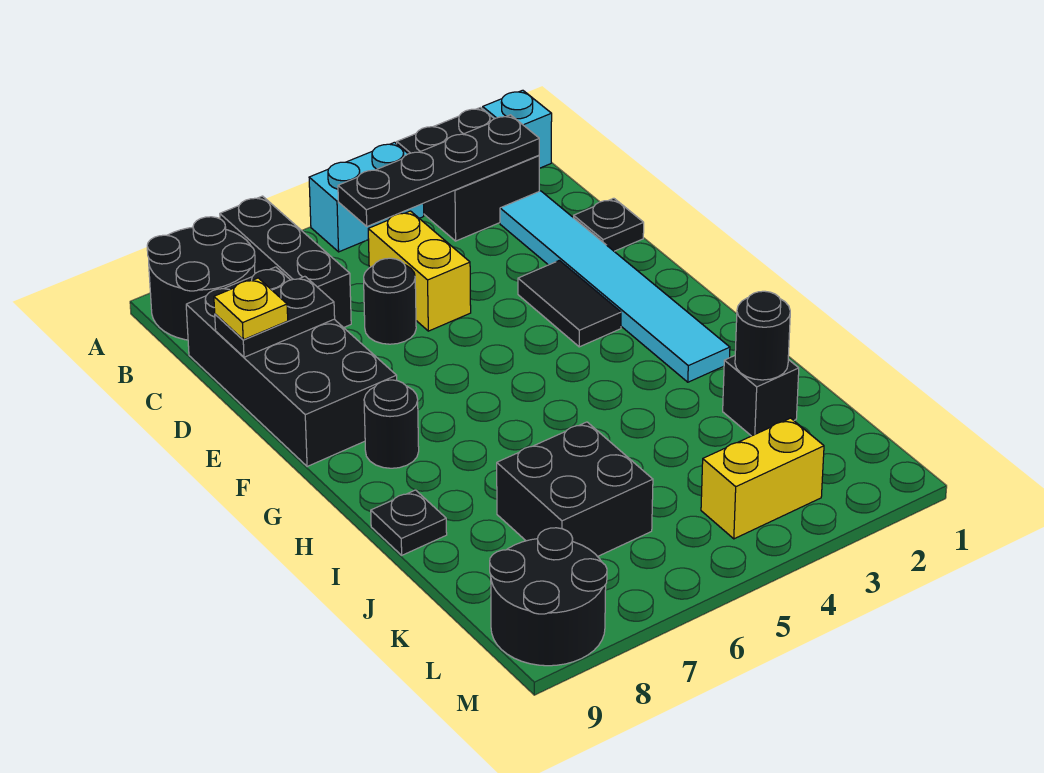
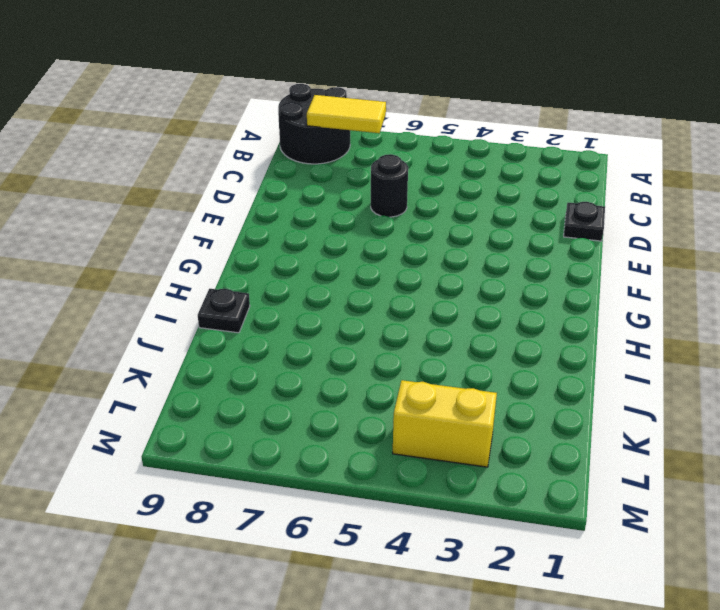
yellow 1x2 tile [307,95,386,133] -> none
none -> cyan 1x1 brick [483,90,552,168]
none -> black 2x2 brick [397,108,539,241]
none -> cyan 1x2 brick [309,142,424,252]

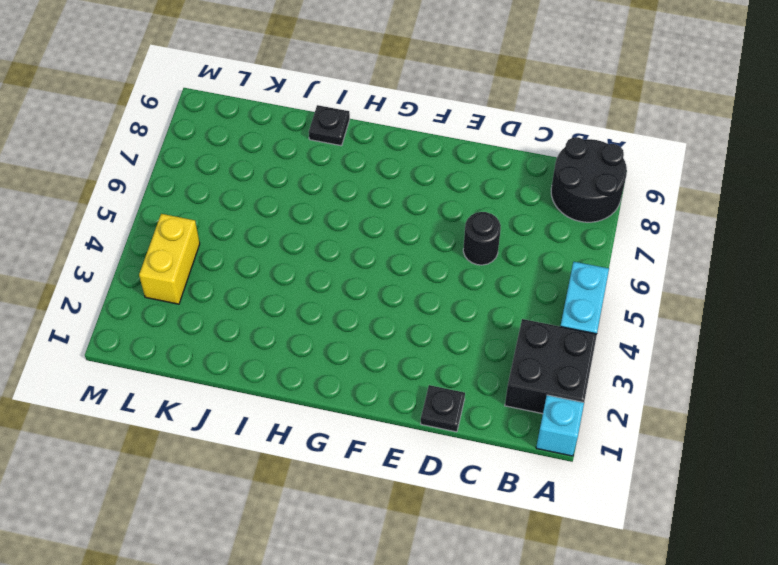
none -> black 1x3 brick [220,196,351,328]
none -> cyan 1x6 tile [500,191,730,382]
none -> yellow 1x2 brick [368,211,471,331]

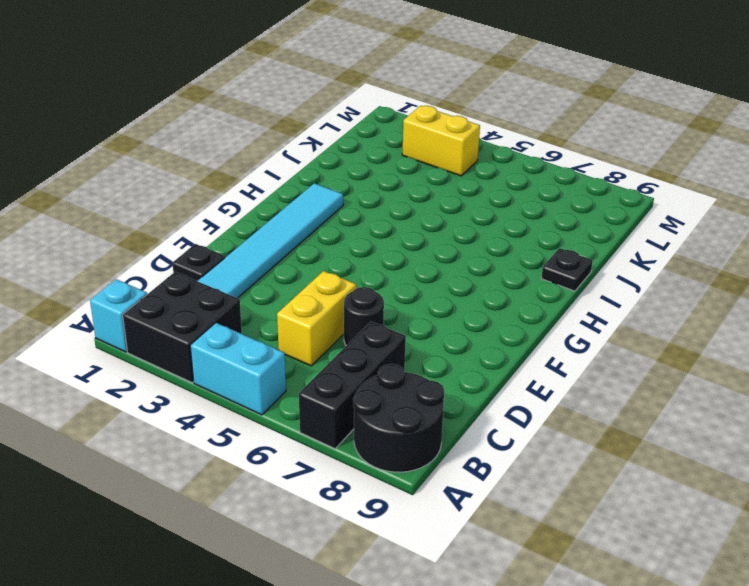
none -> black 2x4 brick [186,267,397,467]
none -> black 1x2 tile [518,260,621,347]
none -> black 1x1 round brick [364,380,419,468]

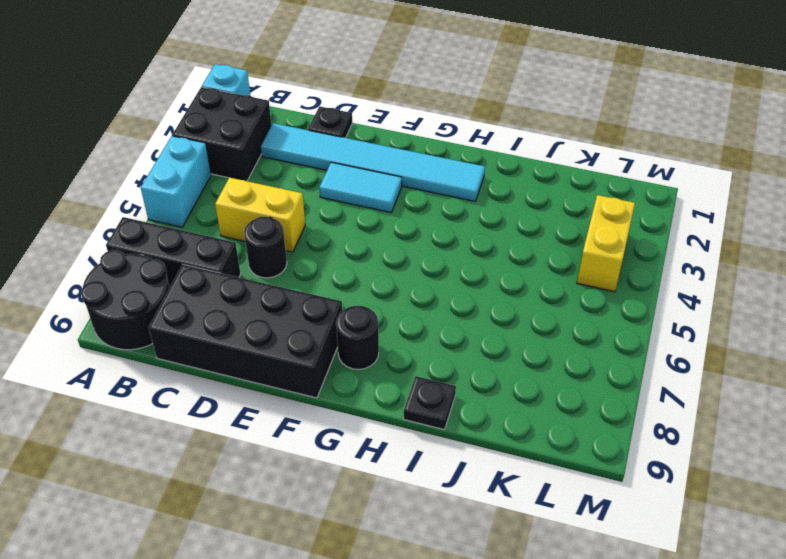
cyan 1x2 tile [319,162,402,213] -> black 1x2 tile [518,260,621,347]
none -> black 1x1 brick [723,356,799,436]
none -> black 2x2 brick [497,422,653,557]
none -> black 2x2 round brick [490,528,607,666]

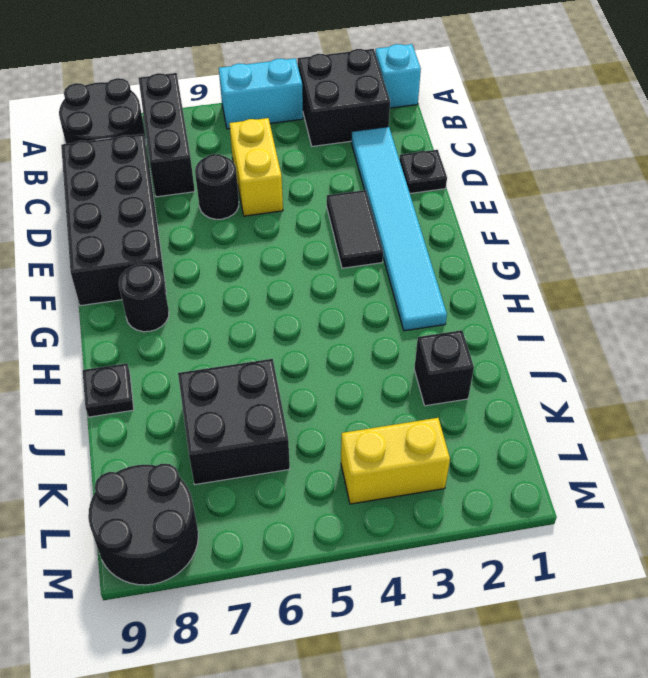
none -> black 1x4 plate [338,115,539,226]
none -> black 1x2 plate [215,276,335,357]
none -> black 1x1 round brick [735,291,790,380]

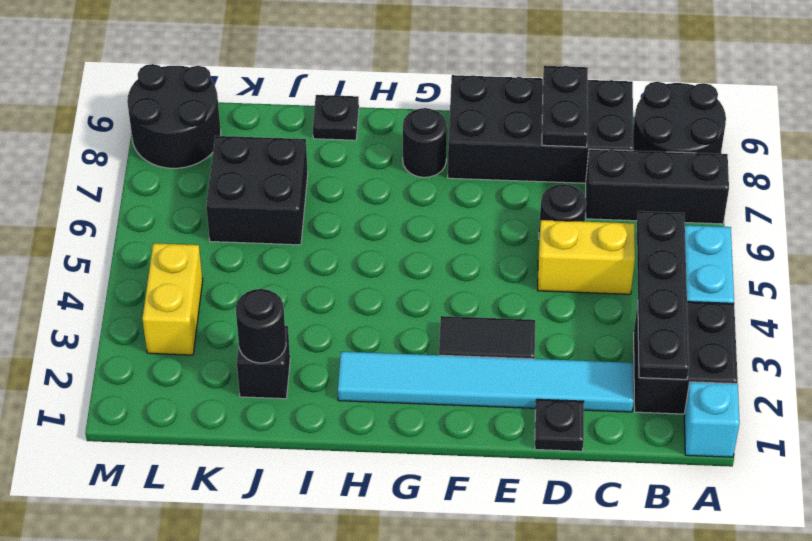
none -> yellow 1x1 plate [214,278,288,340]

